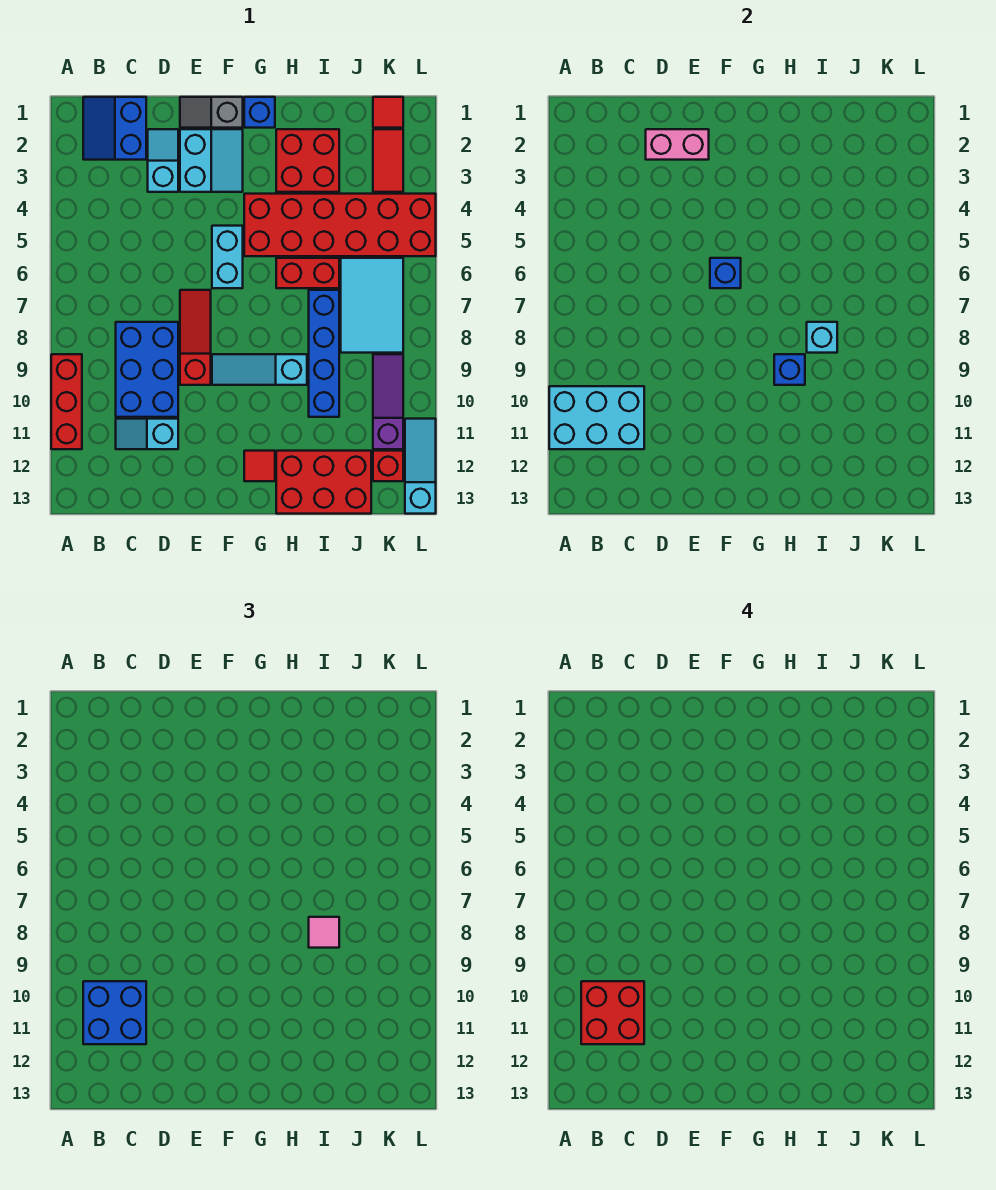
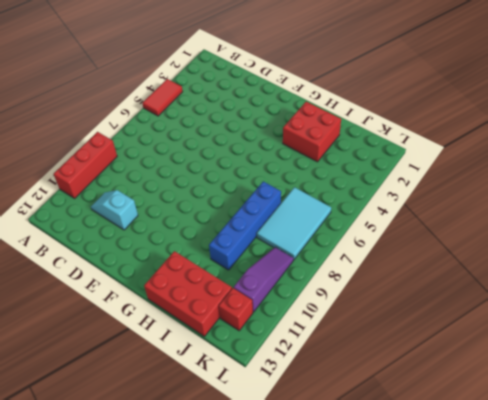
red 1x2 tile [142,79,183,116] -> red 1x2 tile moved to [373,129,403,192]
none -> blue 2x2 slope [83,97,146,160]
none -> blue 2x3 brick [116,322,178,417]
none -> cyan 1x2 slope [148,129,178,192]
none -> grey 1x2 slope [180,97,243,128]

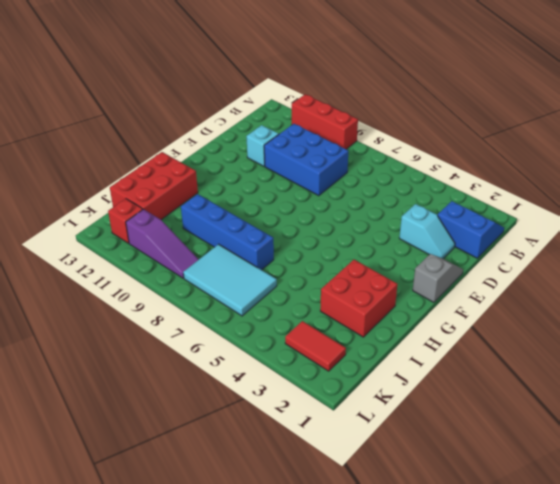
none -> cyan 2x2 slope [180,129,243,192]
none -> red 1x3 slope [180,290,211,385]
none -> cyan 1x2 brick [212,226,243,288]
none -> cyan 1x3 slope [212,354,307,385]

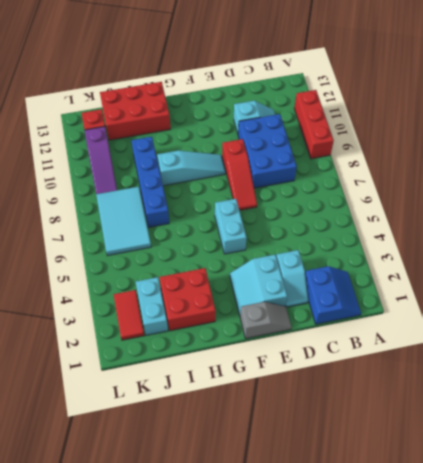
cyan 1x2 brick [136,277,168,335] -> none
none -> blue 1x1 brick [244,97,275,128]
none -> red 2x6 brick [244,194,436,256]
none -> red 1x1 tile [244,451,275,481]
none -> red 1x2 brick [276,258,339,288]

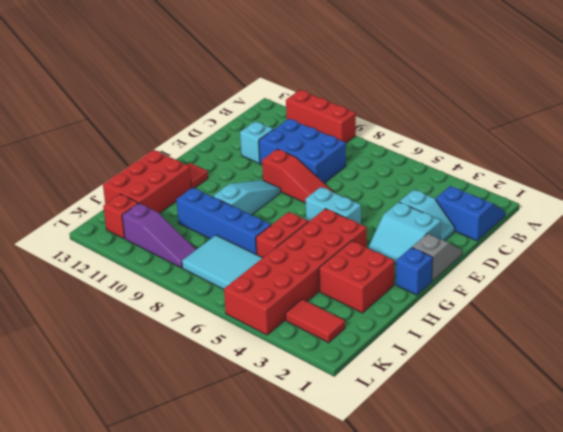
none -> red 1x1 tile [373,97,403,128]
none -> cyan 1x3 slope [405,419,436,514]
none -> cyan 2x3 brick [549,386,644,449]
none -> pink 1x2 brick [646,129,709,160]

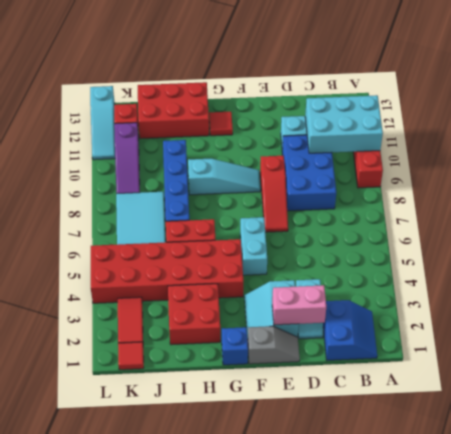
none -> blue 1x1 brick [710,258,741,288]
none -> blue 1x1 brick [774,354,805,385]
none -> cyan 1x1 brick [807,322,837,353]
none -> blue 2x2 brick [83,981,146,1044]

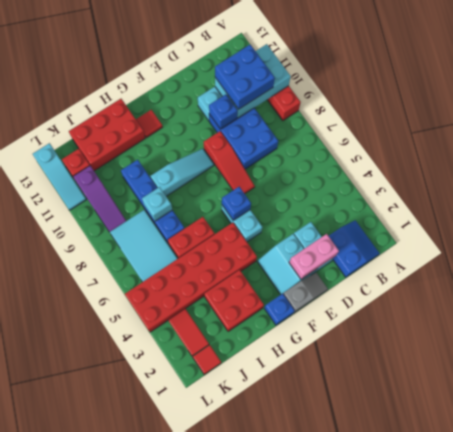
blue 1x1 brick [209,94,238,129] -> blue 1x1 brick moved to [774,354,805,385]
none -> pink 1x1 tile [309,917,339,948]
none -> red 2x2 brick [581,981,644,1044]

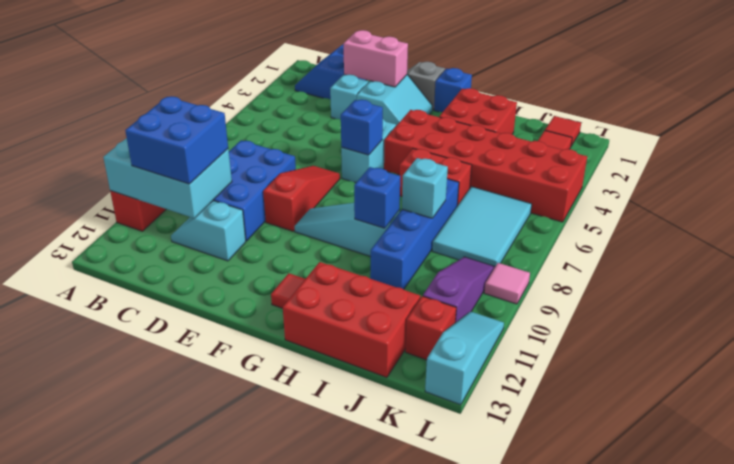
pink 1x1 tile [484,263,530,304] -> pink 1x1 tile moved to [309,917,339,948]
none -> red 2x2 brick [581,981,644,1044]

